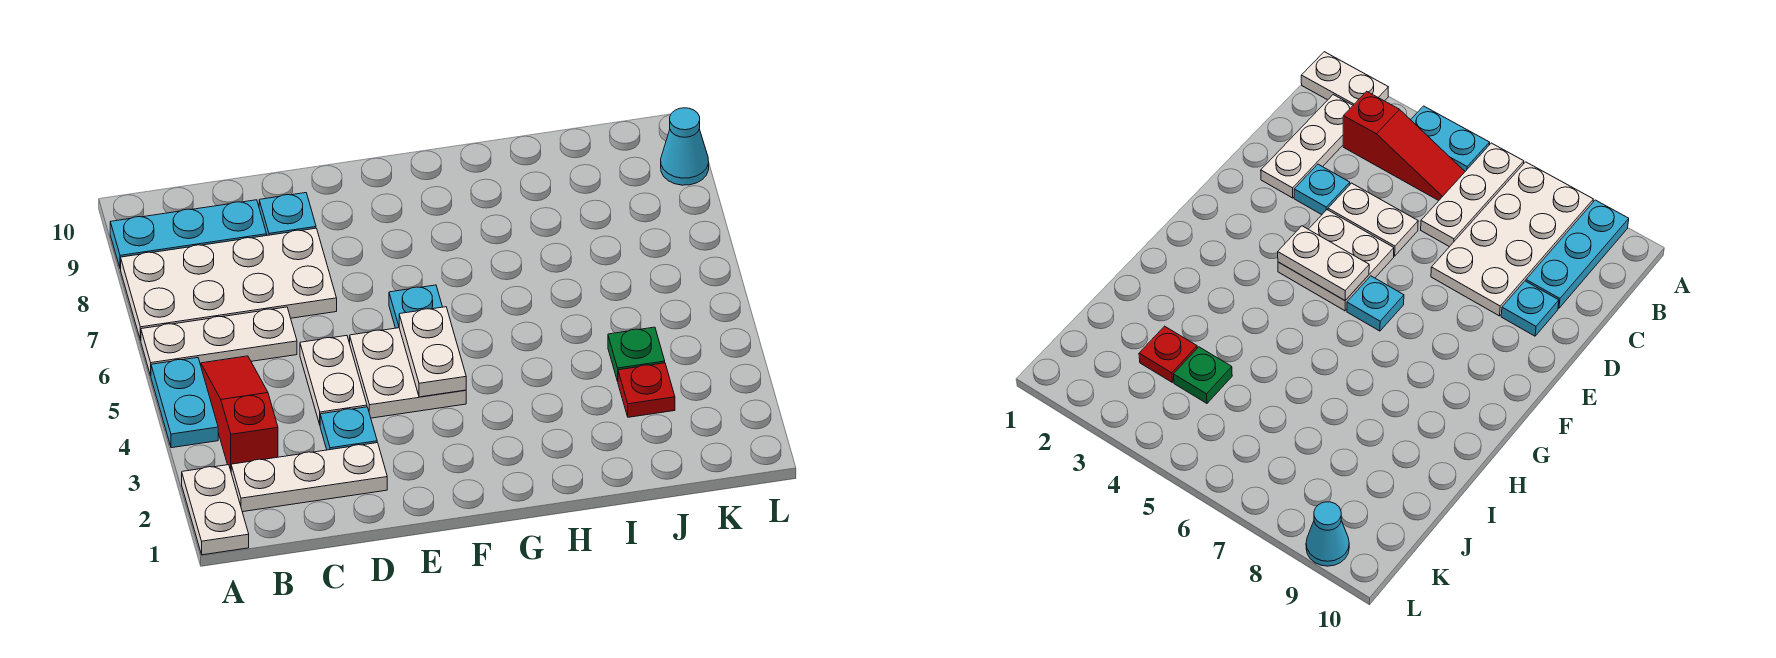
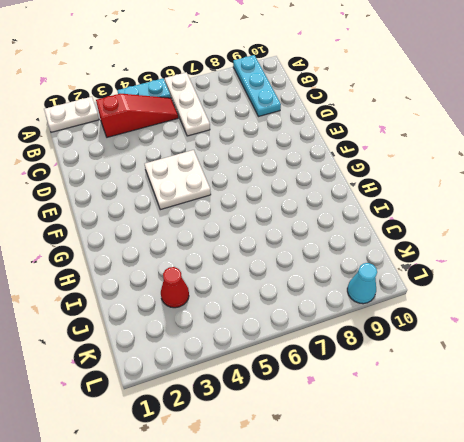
red 1x1 cone [161,267,189,308] -> red 1x1 plate [618,363,675,417]
none -> white 2x4 plate [121,228,337,340]
none -> white 1x3 plate [231,443,387,512]
none -> cyan 1x1 plate [320,407,377,450]

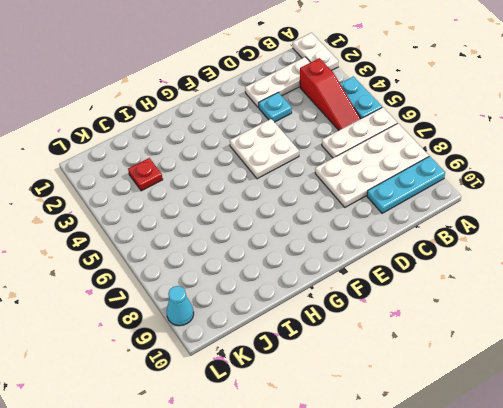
none -> white 1x2 plate [300,336,367,424]
none -> cyan 1x1 plate [259,193,316,235]
none -> cyan 1x1 plate [389,285,442,328]

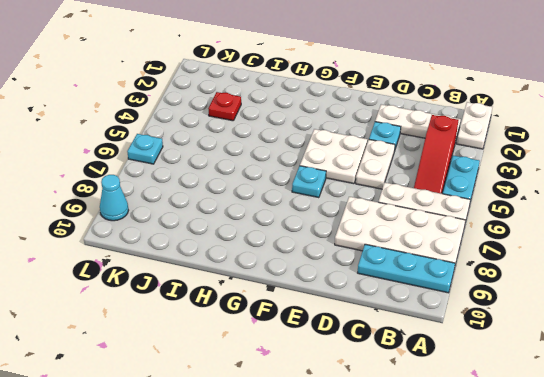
cyan 1x1 plate [127,134,163,164] -> cyan 1x1 plate moved to [259,193,316,235]
none -> green 1x1 plate [608,327,665,381]
none -> white 1x2 plate [399,307,466,397]

